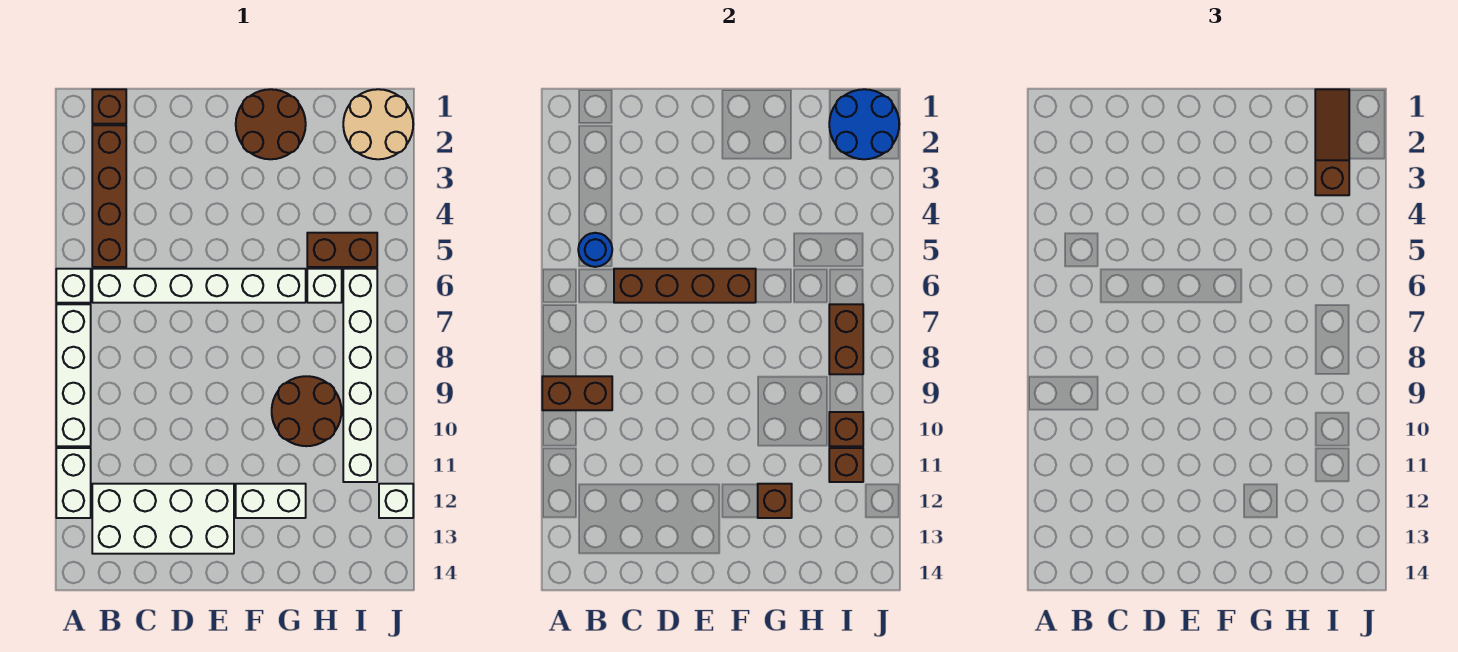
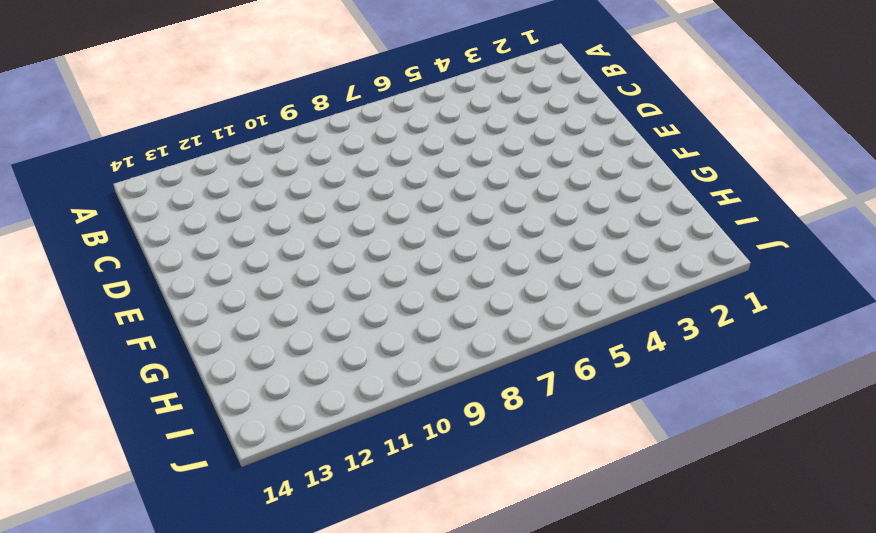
none -> white 1x1 brick [56,269,91,303]
none -> white 1x4 brick [56,304,91,446]
none -> white 1x2 brick [56,448,91,518]

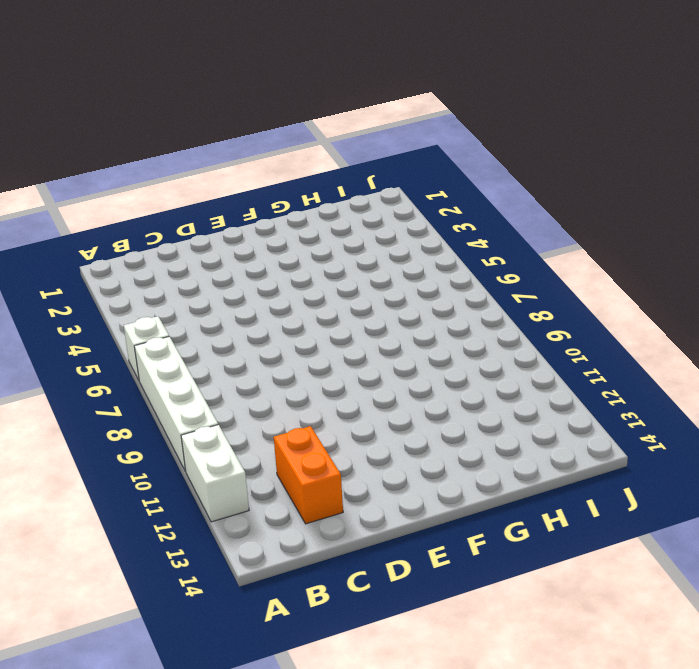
orange 1x2 brick [274,426,343,524] -> white 2x4 brick [92,484,234,554]
none -> brown 1x1 brick [92,89,126,124]
none -> brown 1x4 brick [92,125,126,267]
none -> white 1x6 brick [92,269,306,303]

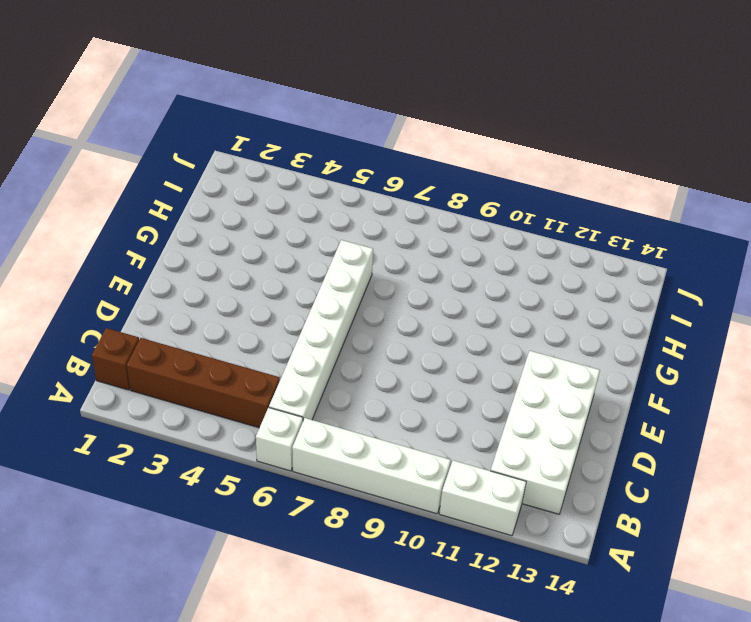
none -> brown 2x2 round brick [236,89,306,159]
none -> white 1x2 brick [236,484,306,518]
none -> brown 2x2 round brick [272,376,342,446]

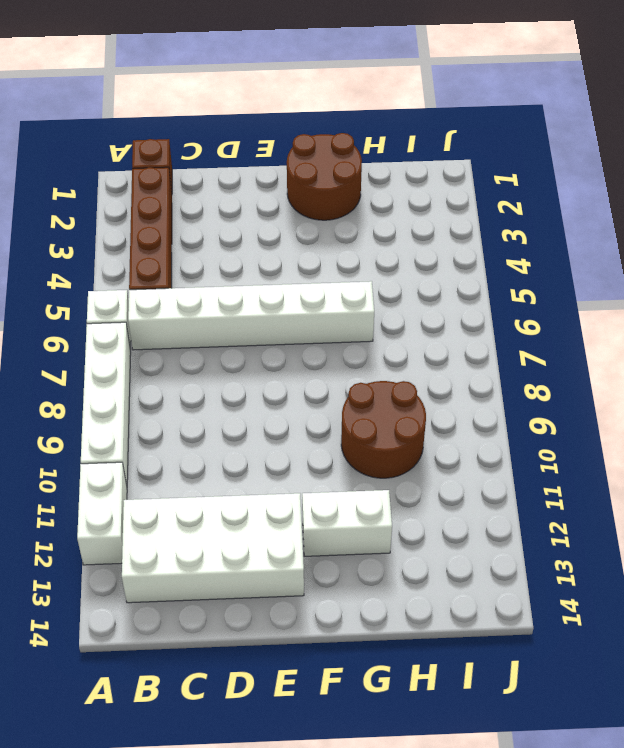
none -> brown 1x2 brick [307,233,377,267]
none -> white 1x1 brick [307,269,342,303]
none -> tan 2x2 round brick [343,89,413,159]

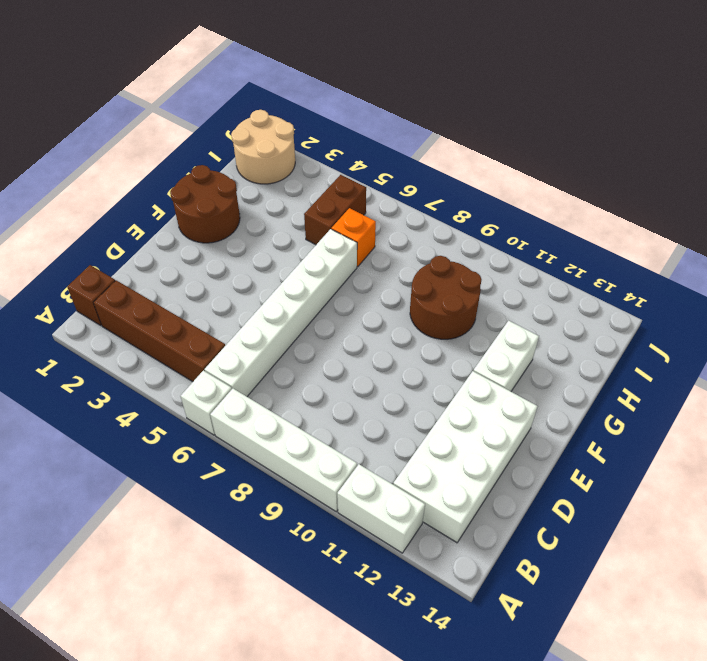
orange 1x1 brick [331,208,376,267] -> white 1x1 brick [307,269,342,303]
none -> white 1x6 brick [343,269,377,482]
none -> white 1x1 brick [379,484,413,518]
none -> brown 1x2 brick [542,376,612,410]

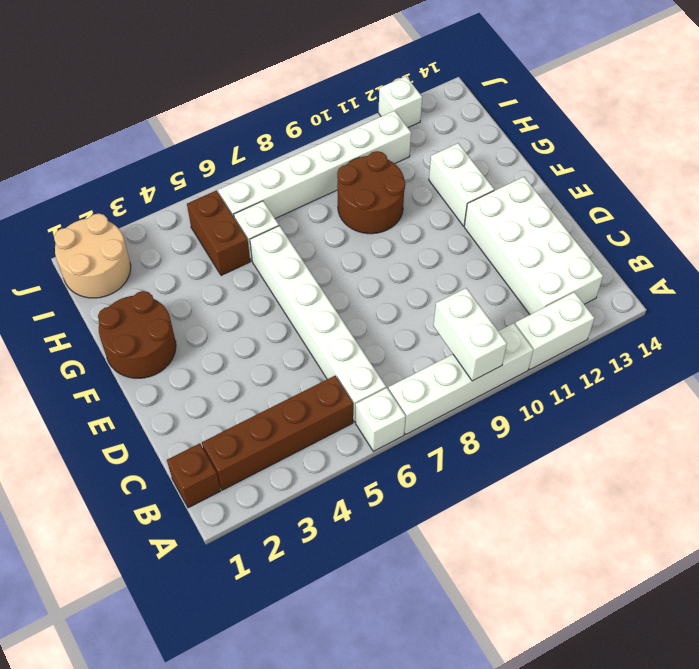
white 1x2 brick [433,288,507,381] -> brown 1x2 brick [542,376,612,410]
none -> blue 1x1 round brick [578,233,612,267]
none -> brown 1x4 brick [614,269,756,303]
none -> brown 1x1 brick [758,484,792,518]

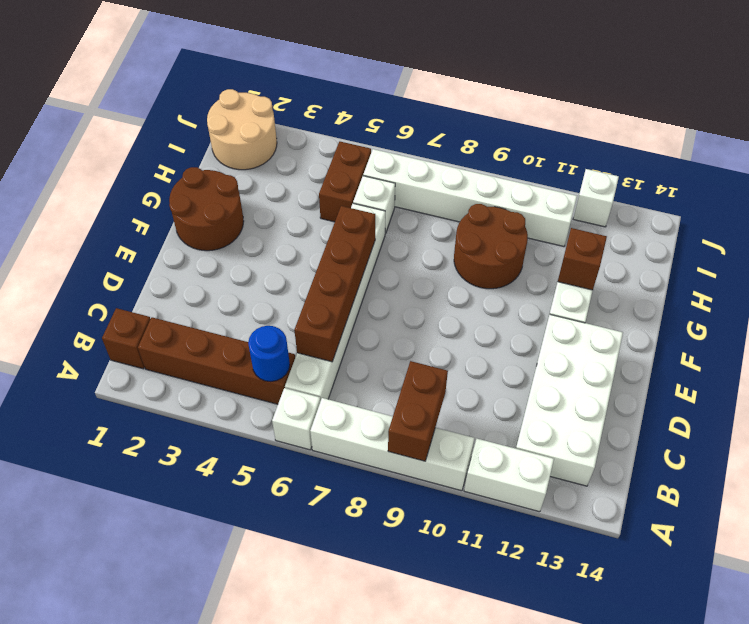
none -> blue 2x2 round brick [829,89,899,159]
none -> brown 1x2 brick [829,304,863,374]
none -> brown 1x1 brick [829,412,863,446]

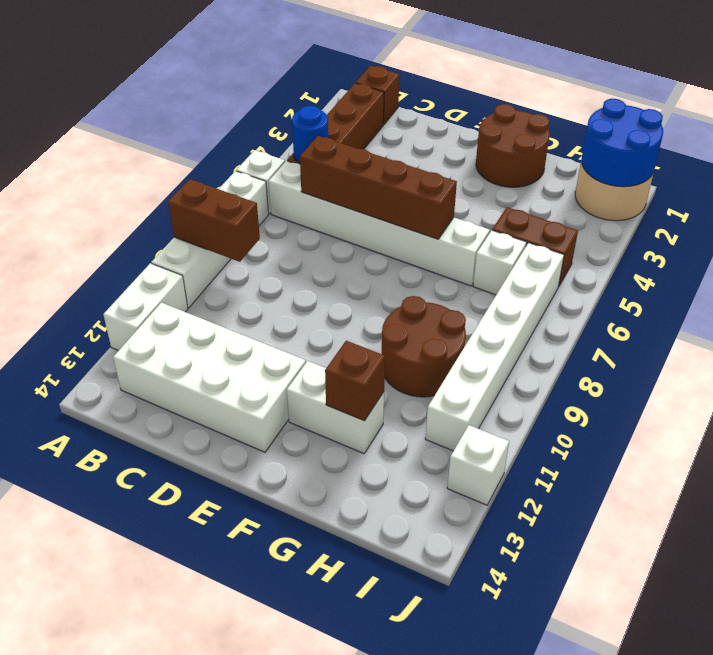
none -> brown 1x2 brick [829,304,863,374]
none -> brown 1x1 brick [829,412,863,446]
none -> brown 1x1 brick [829,448,863,482]

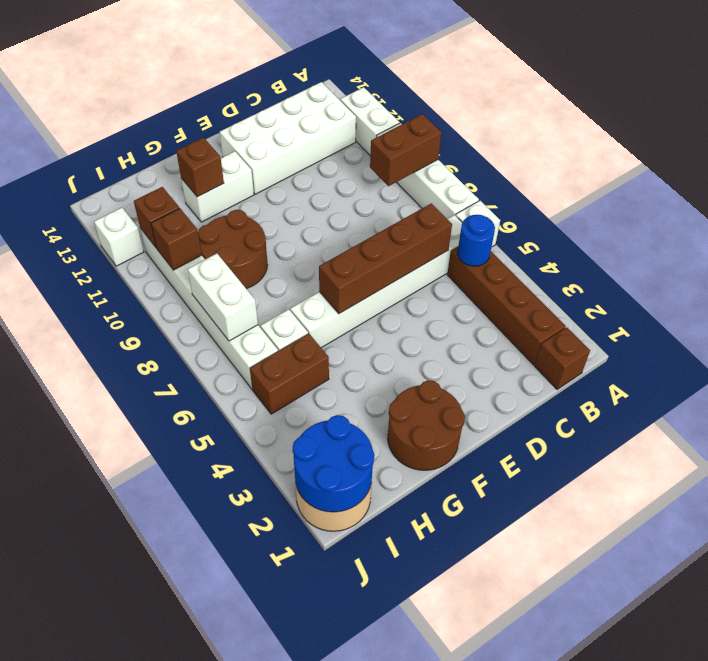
white 1x2 brick [188,253,258,341] -> brown 1x2 brick [829,304,863,374]
none -> brown 1x3 slope [1315,89,1349,195]

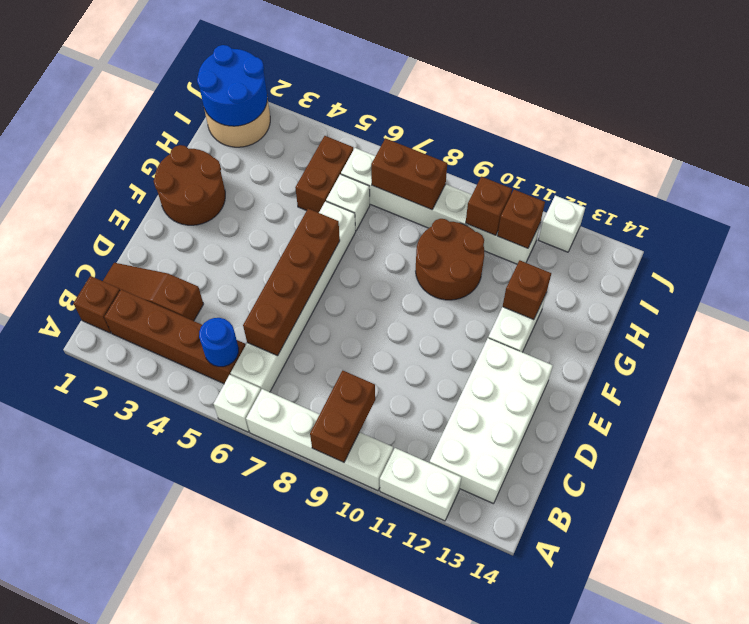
brown 1x3 slope [103,263,203,321] -> brown 1x3 slope moved to [1315,89,1349,195]

